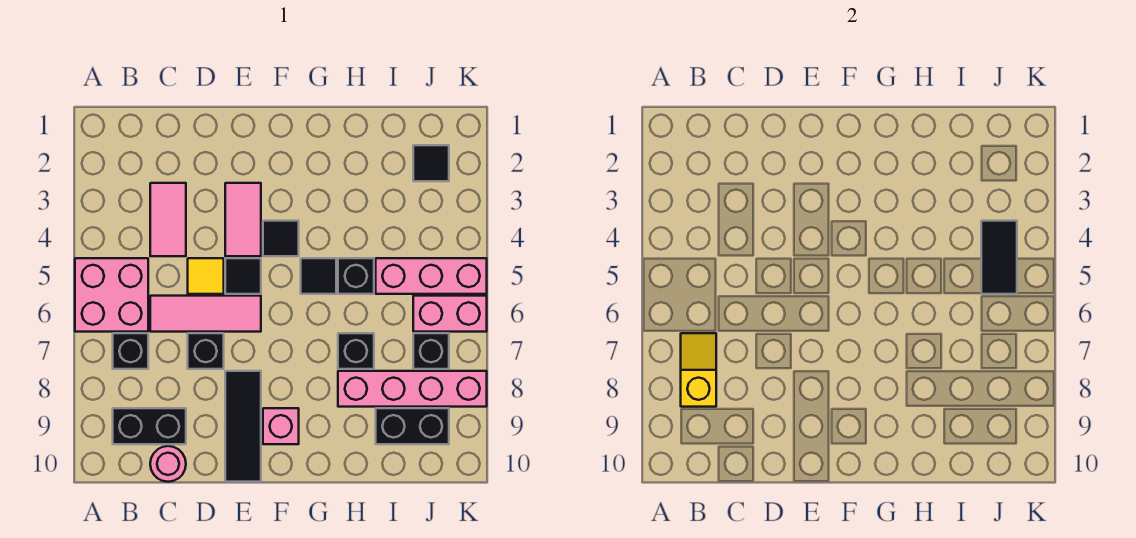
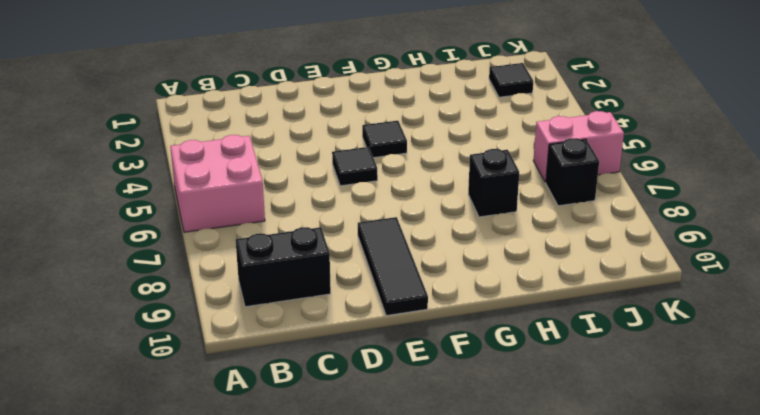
none -> black 1x1 brick [113,333,148,369]
none -> pink 1x2 tile [150,183,186,256]
none -> pink 1x3 tile [150,296,261,332]

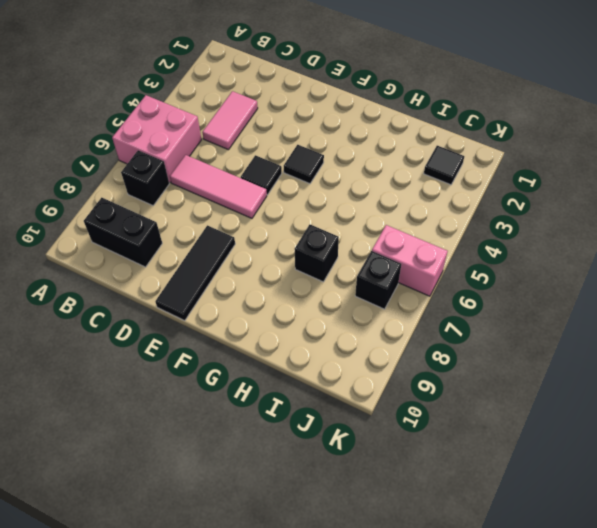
none -> pink 1x1 round brick [150,446,186,482]
none -> yellow 1x1 tile [188,258,224,294]
none -> black 1x1 brick [188,333,224,369]

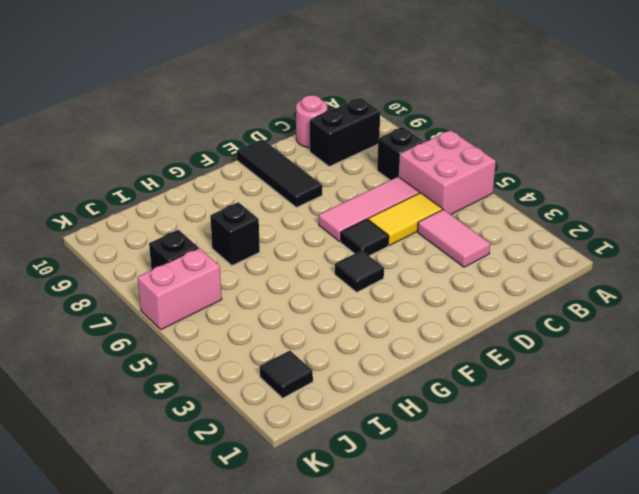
yellow 1x2 tile [368,193,442,245] -> yellow 1x1 tile [188,258,224,294]
none -> black 1x1 brick [188,333,224,369]
none -> pink 1x2 tile [225,183,261,256]
none -> pink 1x1 brick [263,408,299,444]

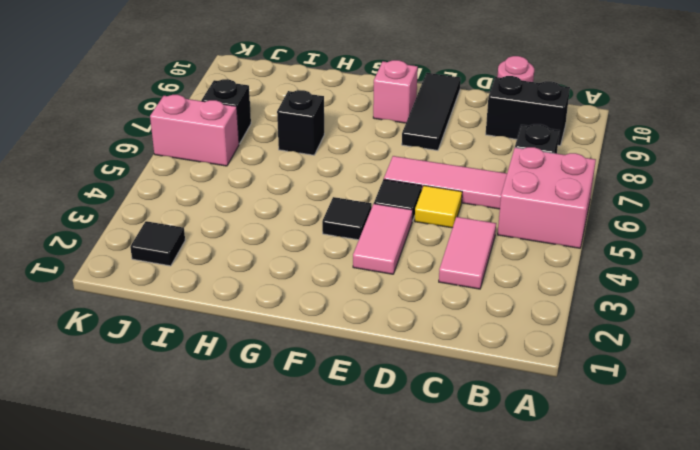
none -> black 1x1 brick [188,333,224,369]
none -> black 1x1 tile [301,258,336,294]
none -> black 1x1 brick [338,258,374,294]

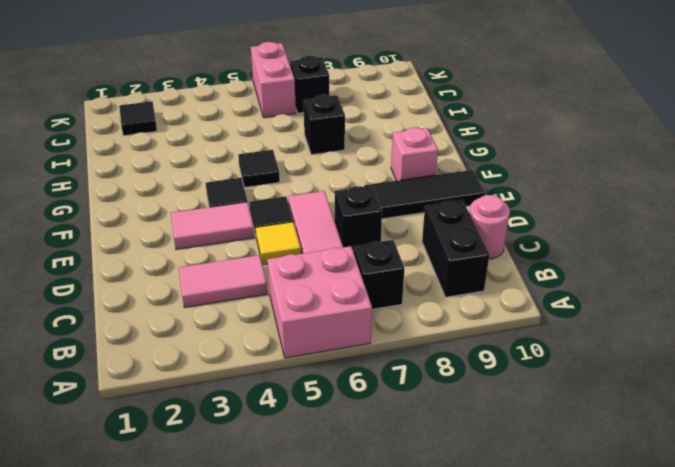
none -> black 1x1 brick [338,258,374,294]
none -> pink 1x4 brick [338,371,487,407]
none -> pink 1x3 brick [376,258,487,294]

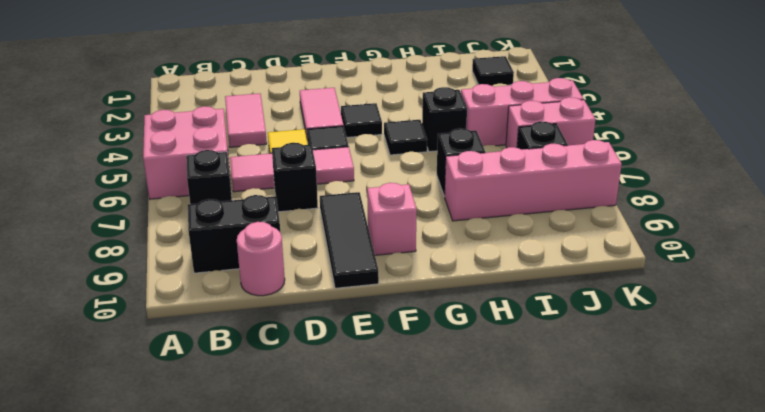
none -> black 1x2 brick [376,408,449,444]
none -> yellow 1x2 slope [681,333,716,407]
none -> black 1x2 tile [981,221,1017,294]

